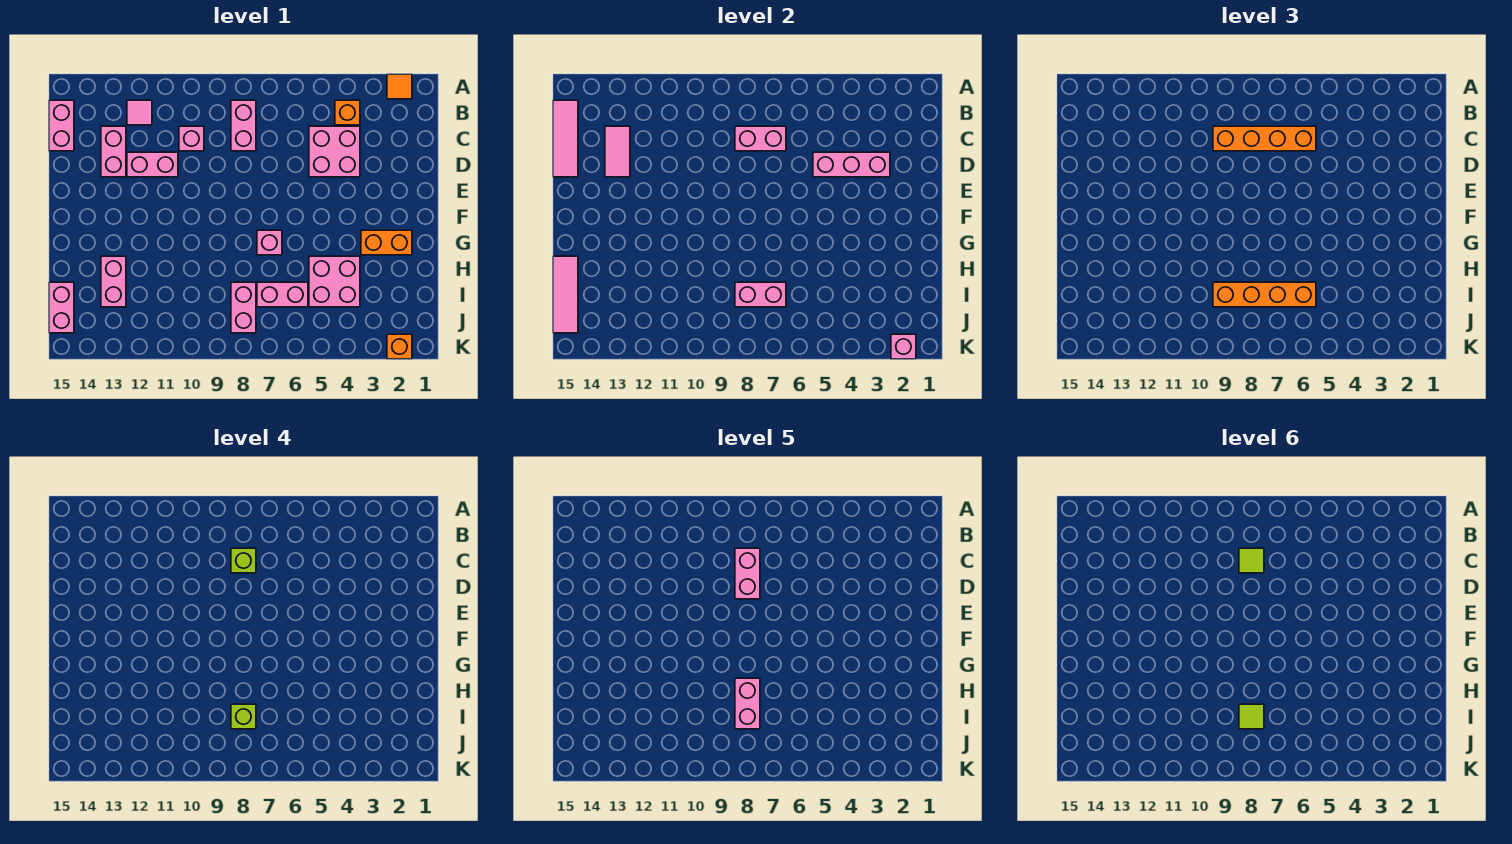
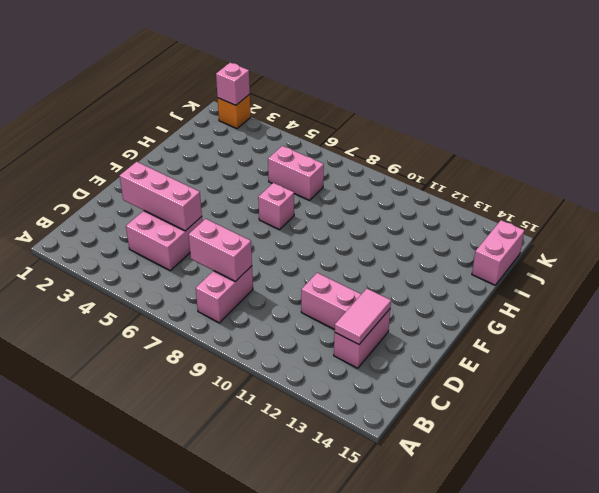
none -> orange 1x1 tile [387,74,412,99]
none -> orange 1x1 brick [335,100,360,125]
none -> pink 1x1 tile [127,100,152,125]
none -> pink 1x2 brick [49,100,74,151]

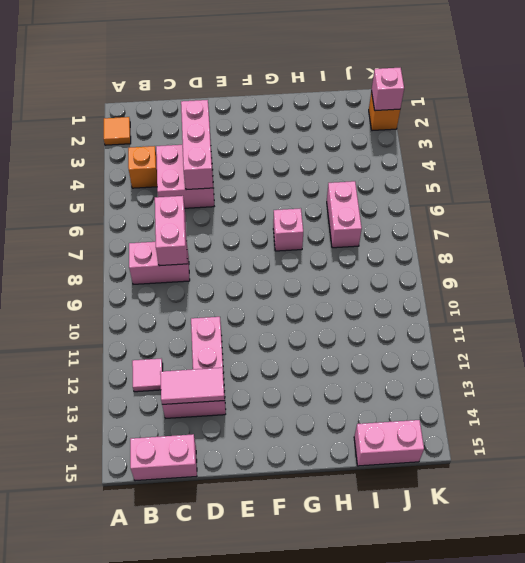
none -> pink 1x1 brick [179,126,204,151]
none -> orange 1x2 brick [361,230,412,255]
none -> pink 2x2 brick [309,256,360,307]
none -> pink 1x2 brick [101,256,126,307]

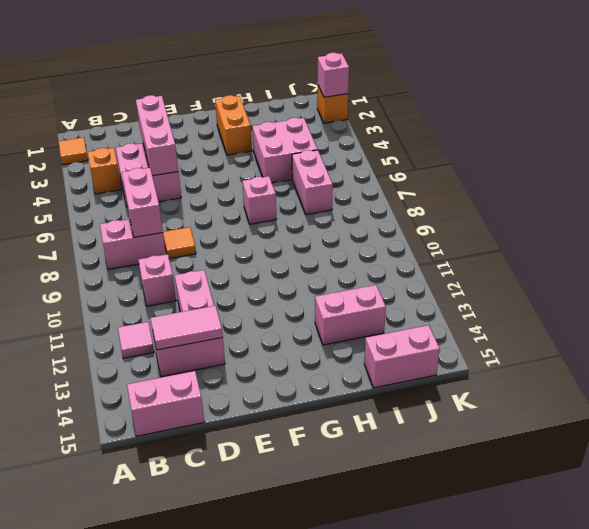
orange 1x1 tile [163,227,196,259] -> none
none -> pink 1x2 brick [231,282,256,333]
none -> pink 1x3 tile [553,100,578,177]
none -> pink 1x3 tile [553,256,578,333]
none -> pink 1x2 brick [735,282,786,307]

